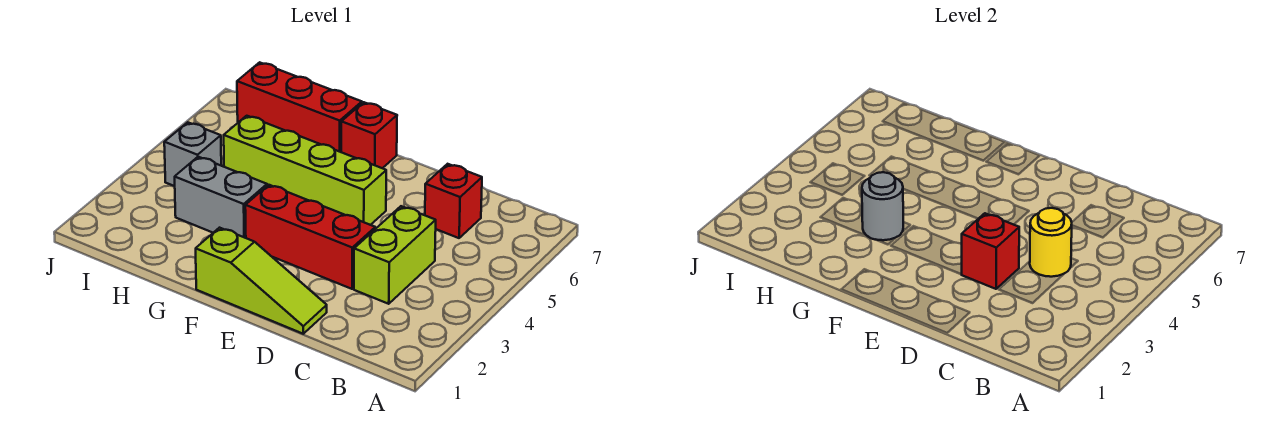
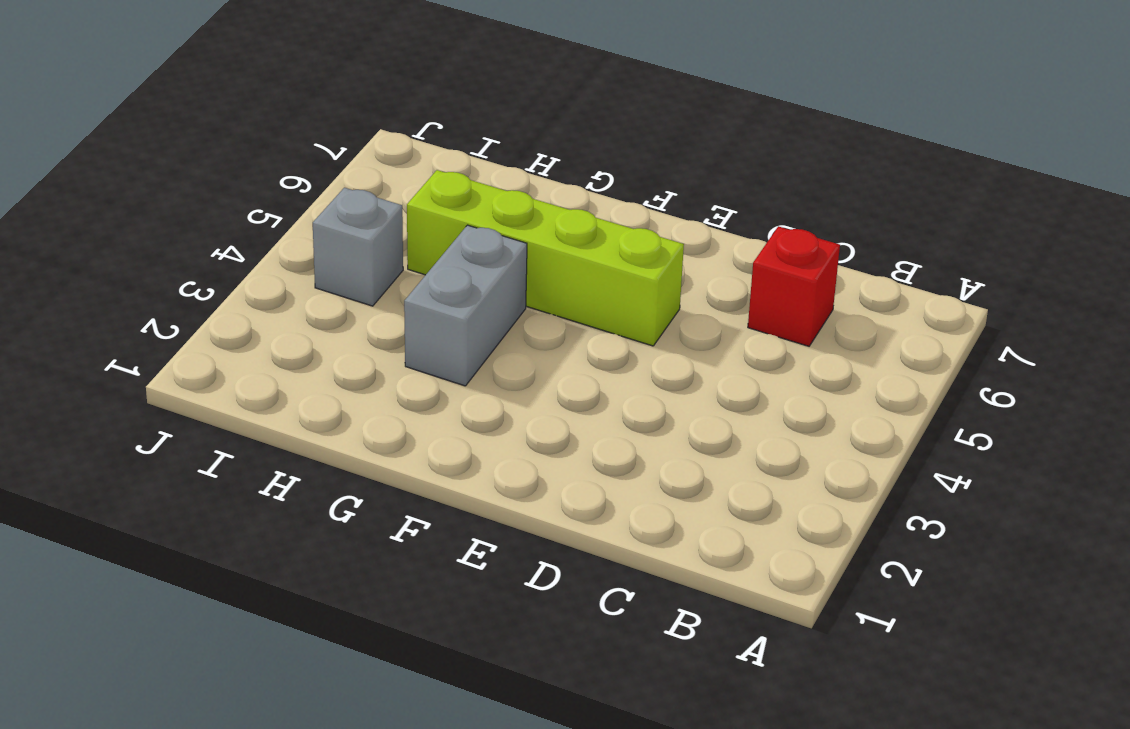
grey 1x2 brick [404,225,527,386] -> grey 1x2 brick turned to [175,157,267,238]
none -> lime 1x2 brick [354,206,436,304]
none -> lime 1x3 slope [196,228,327,334]
none -> red 1x3 brick [245,185,375,289]

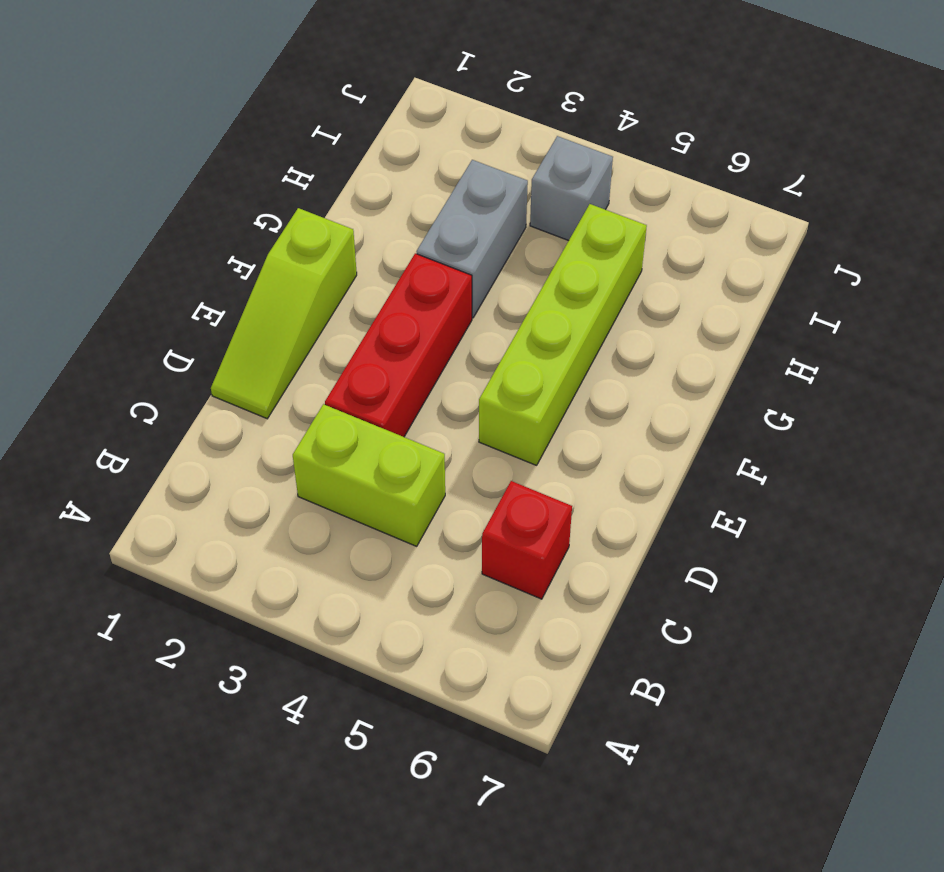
none -> red 1x1 brick [341,102,397,168]
none -> red 1x3 brick [237,62,362,152]
none -> yellow 1x1 round brick [1030,208,1072,277]

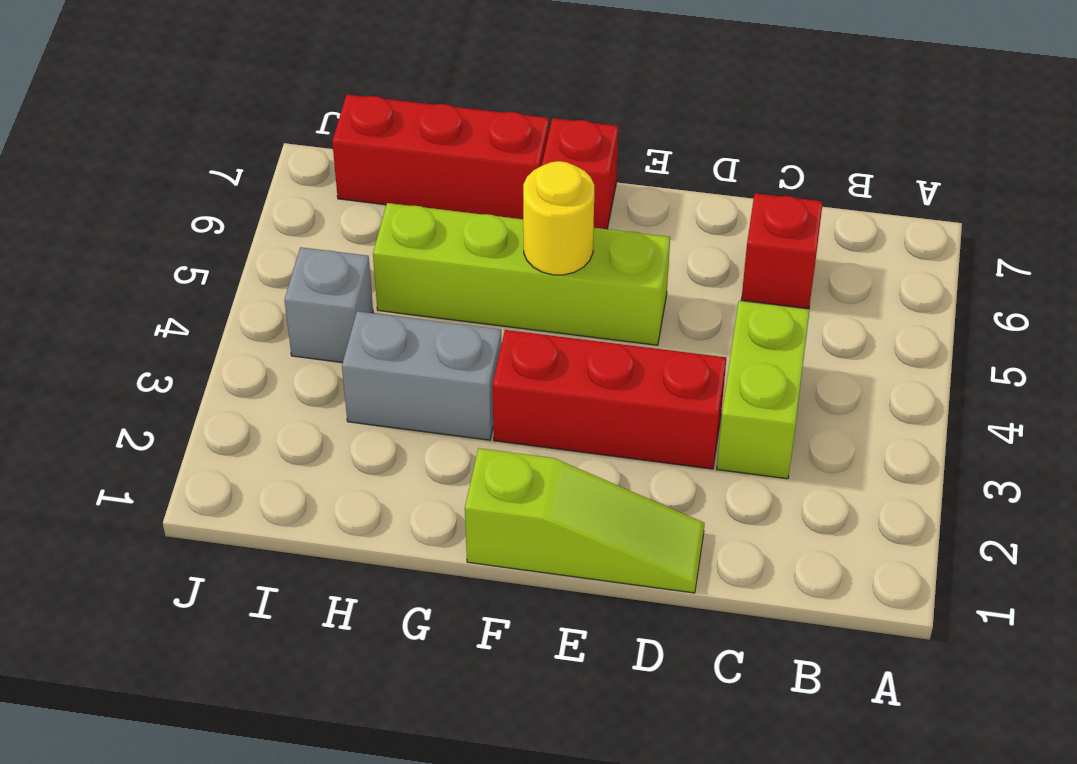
yellow 1x1 round brick [523,161,594,275] -> yellow 1x1 round brick moved to [1030,208,1072,277]
none -> red 1x1 brick [961,213,1019,289]
none -> grey 1x1 round brick [862,172,903,240]

